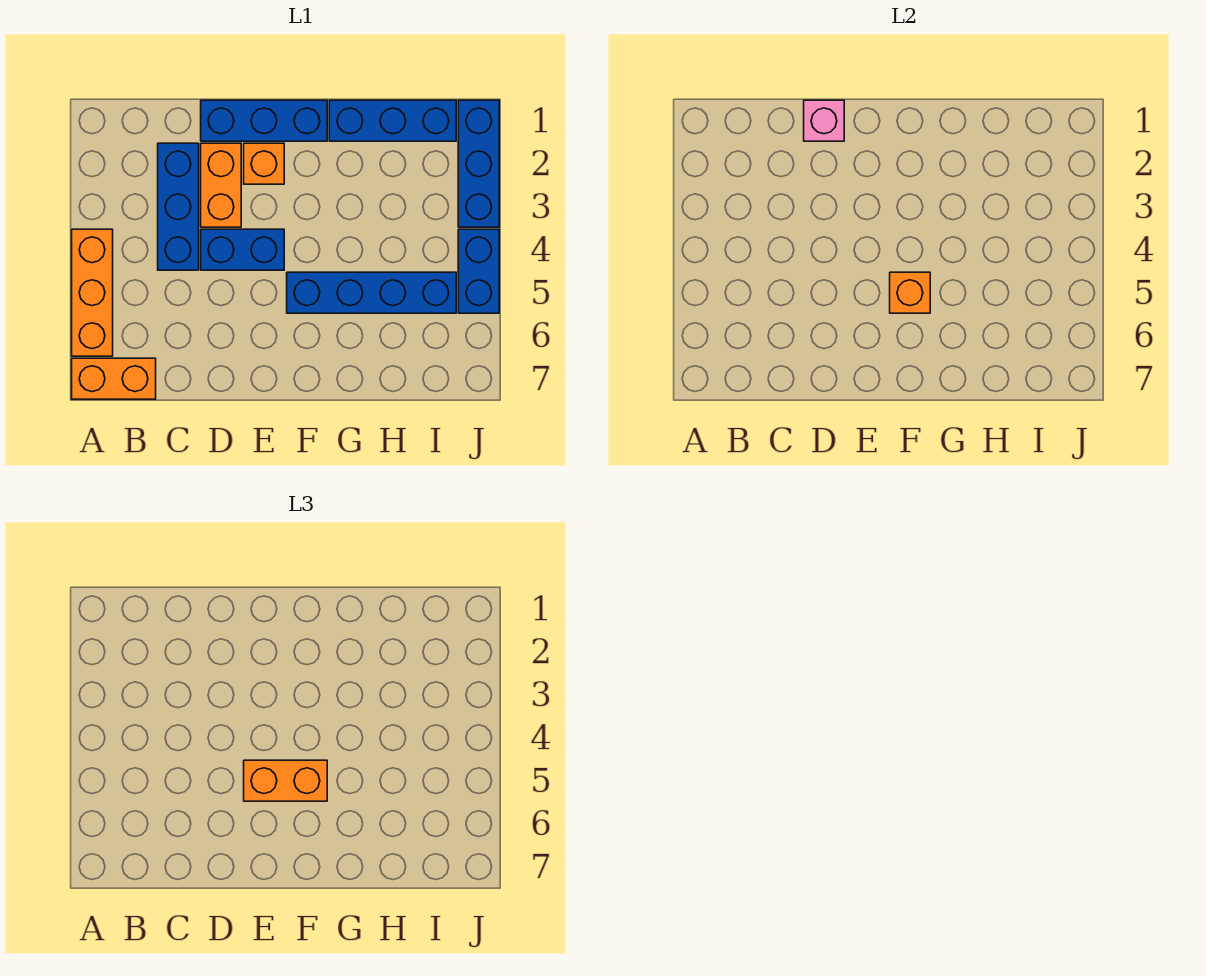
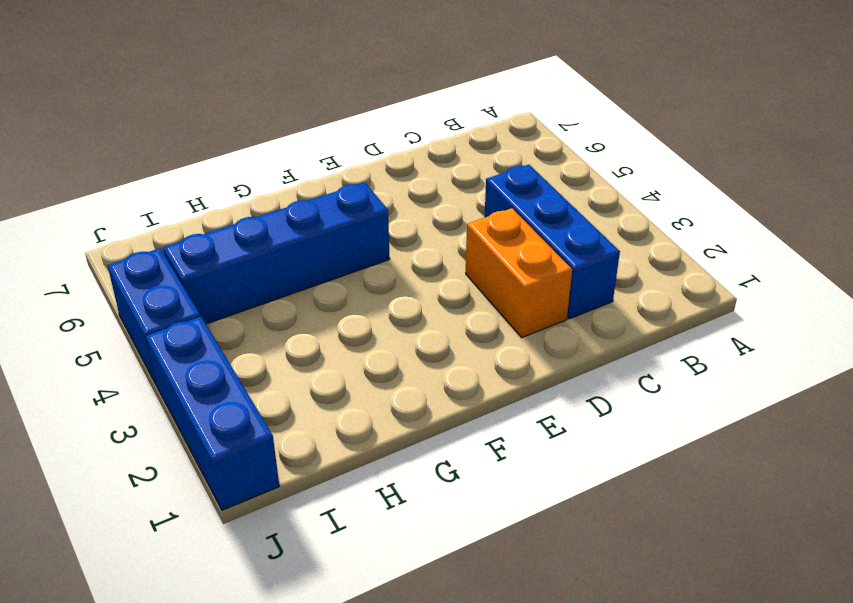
none -> orange 1x3 brick [72,229,113,356]
none -> orange 1x2 brick [72,358,156,399]
none -> blue 1x3 brick [201,100,327,141]

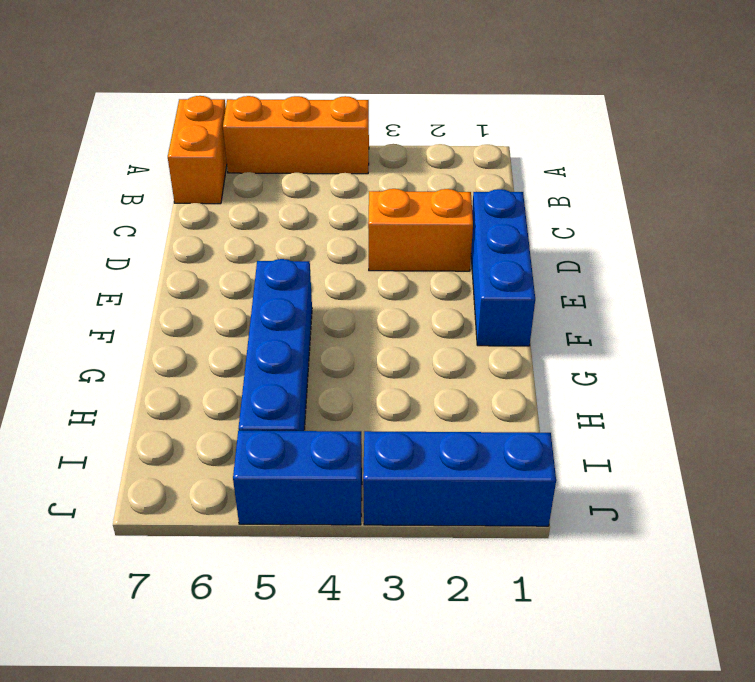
none -> blue 1x3 brick [158,143,199,270]
none -> blue 1x2 brick [201,229,284,270]
none -> orange 1x1 brick [244,143,284,184]

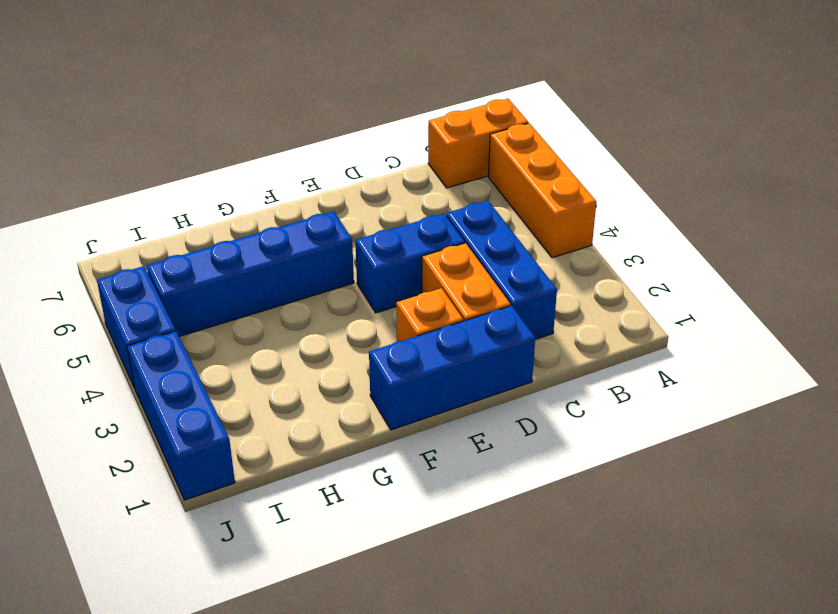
none -> blue 1x3 brick [329,100,456,141]
none -> pink 1x1 brick [804,100,844,141]
none -> orange 1x1 brick [890,272,930,313]

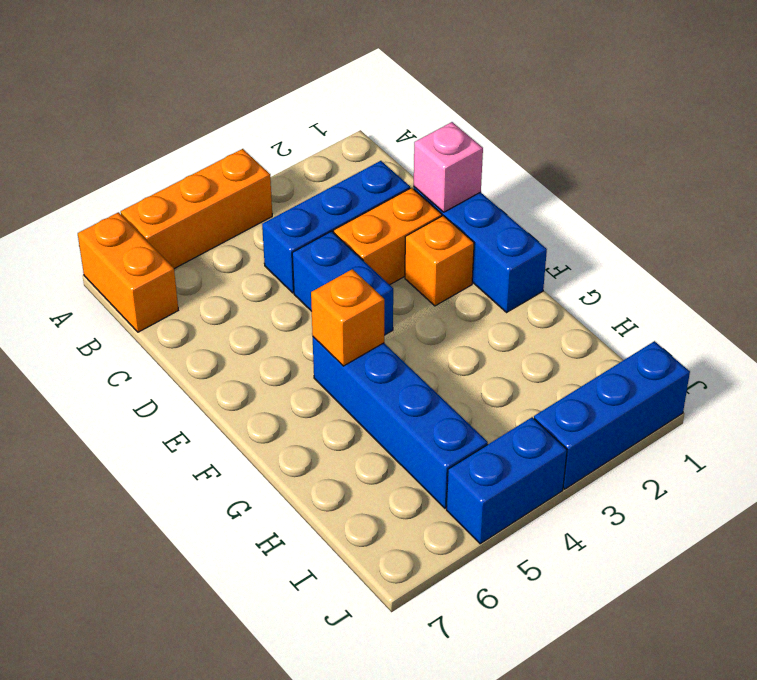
none -> blue 1x3 brick [329,100,456,141]
none -> orange 1x2 brick [244,760,327,801]

